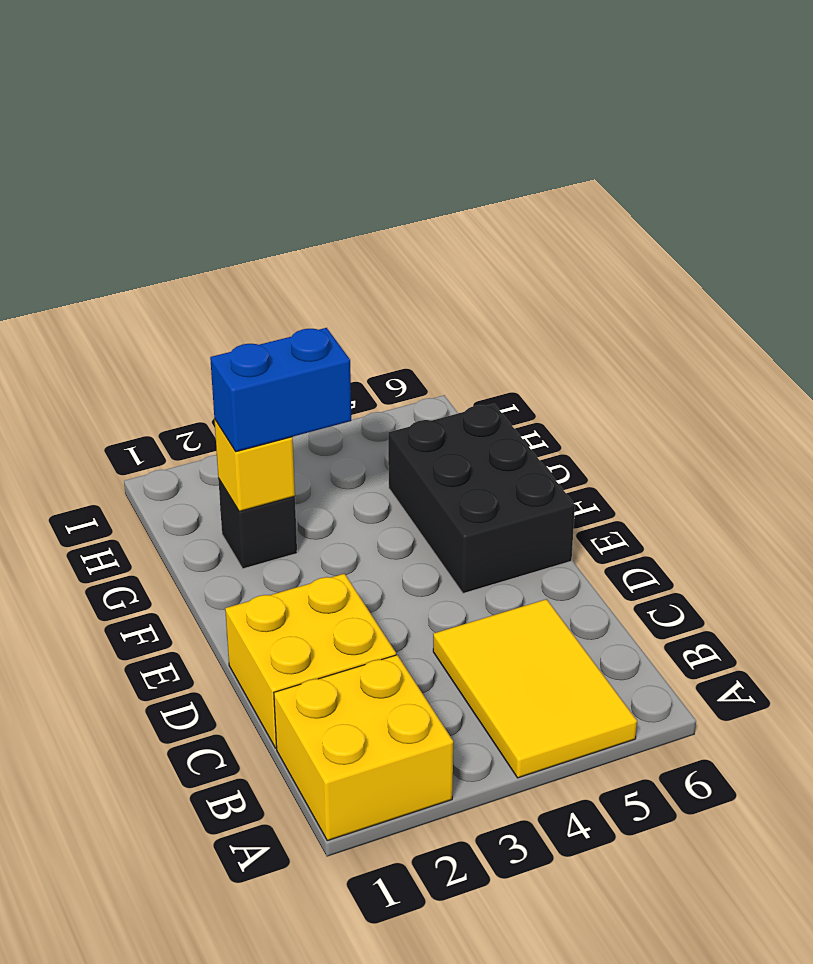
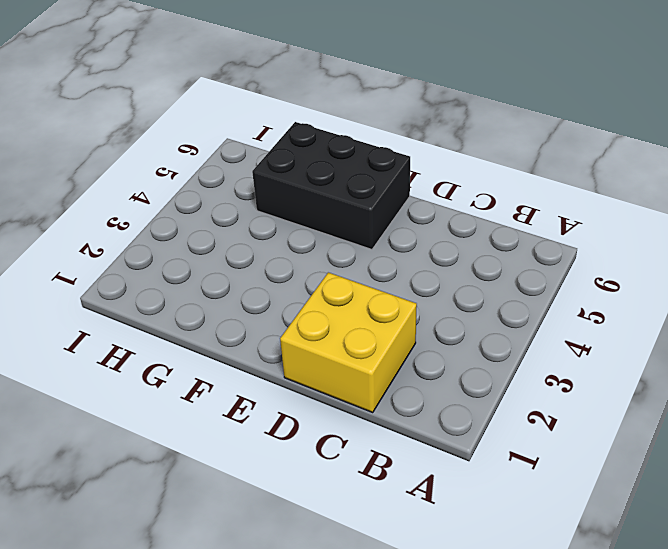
none -> yellow 2x2 brick [274,655,453,841]
none -> yellow 2x3 tile [433,599,637,778]

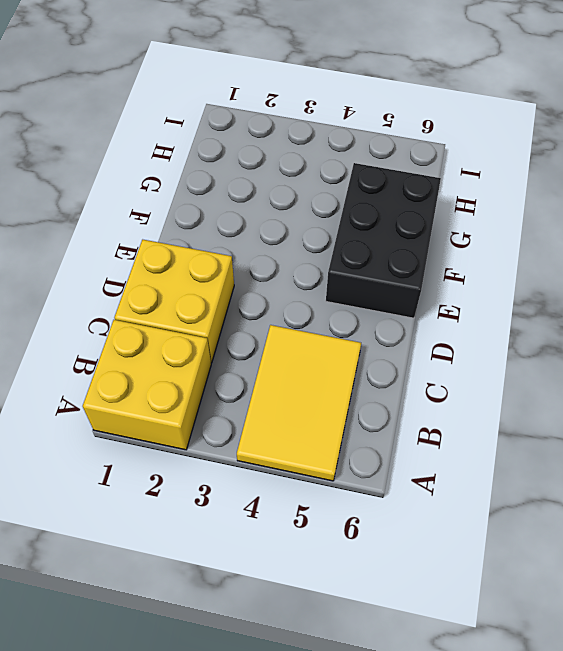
none -> black 1x1 brick [218,478,297,569]
none -> yellow 1x1 brick [214,419,295,511]

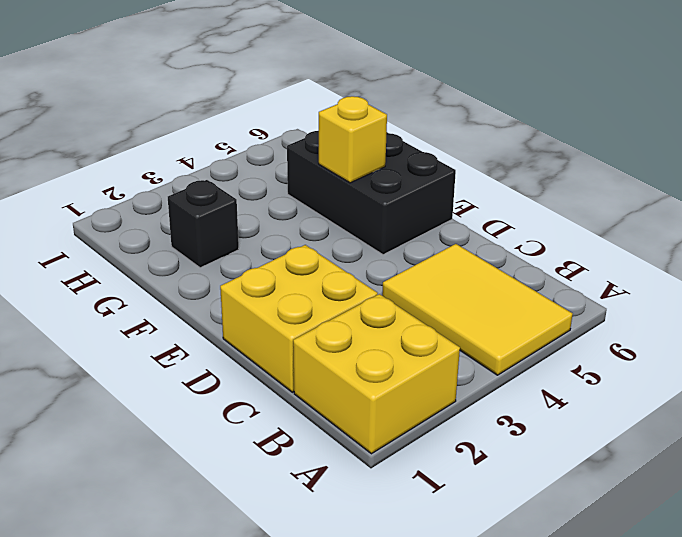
yellow 1x1 brick [319,96,387,183] -> yellow 1x1 brick moved to [214,419,295,511]
none -> blue 1x2 brick [210,328,351,452]

